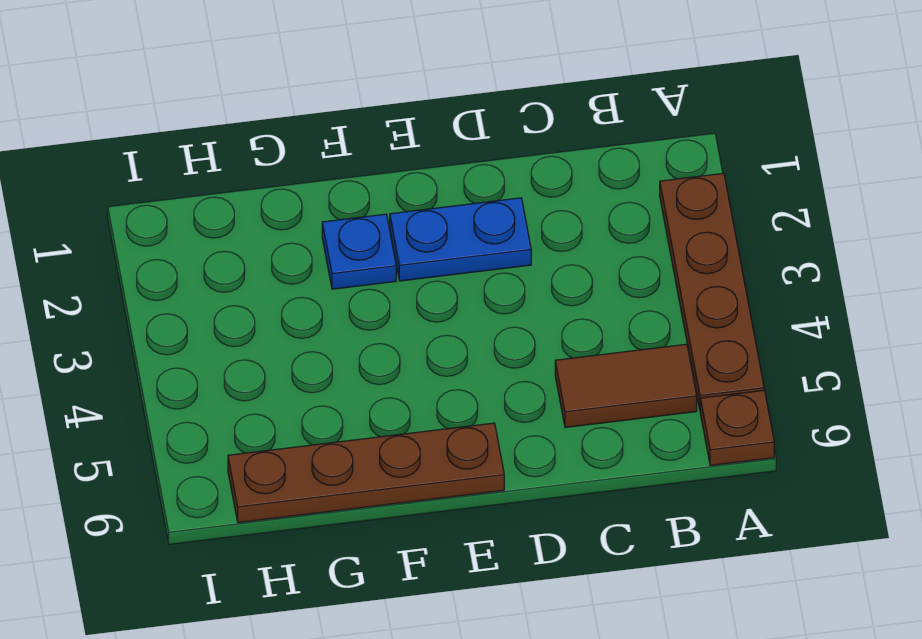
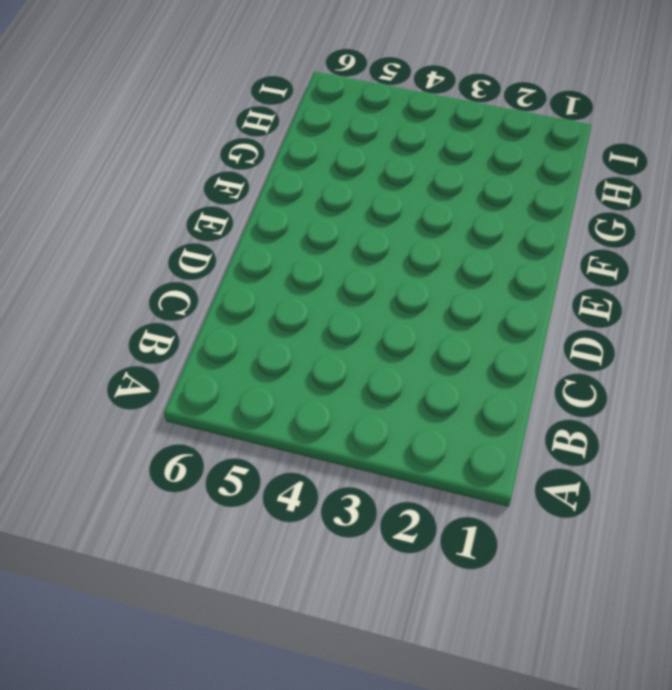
none -> brown 1x4 plate [660,173,764,409]
none -> brown 1x1 plate [700,390,774,465]

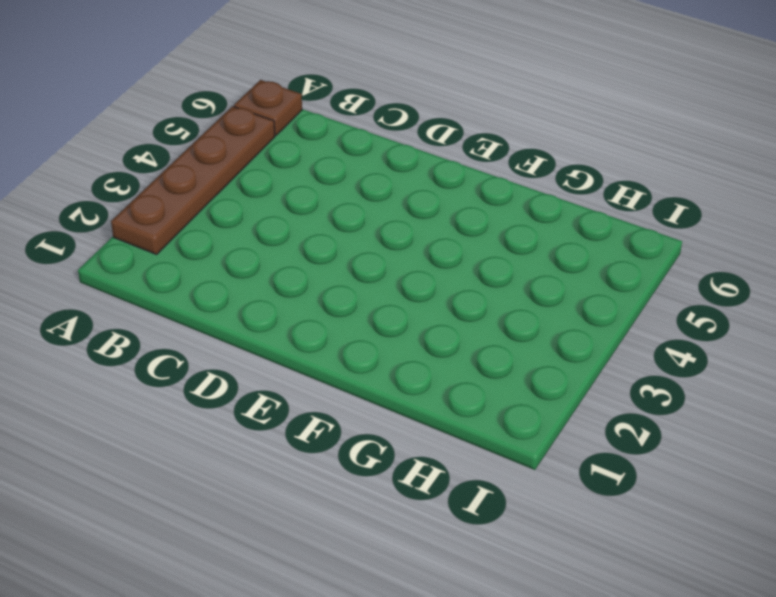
none -> brown 1x2 tile [555,344,697,428]
none -> blue 1x2 plate [390,198,531,281]

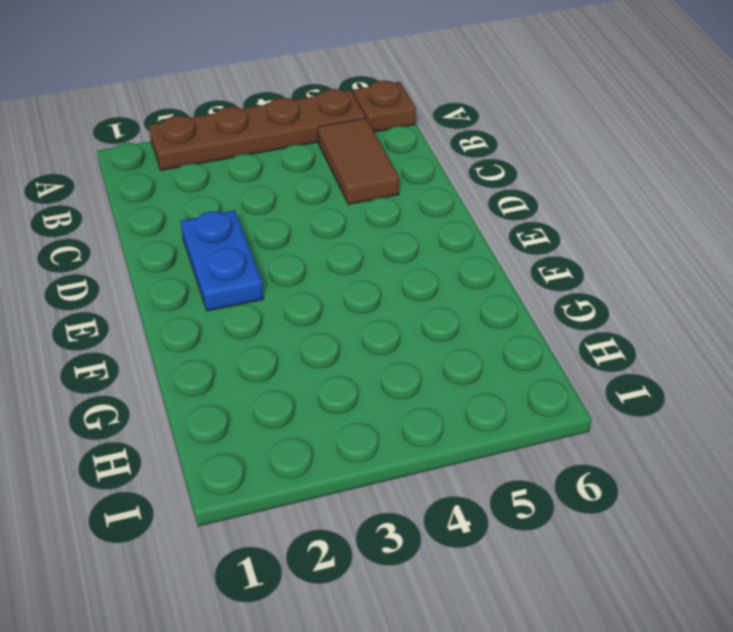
none -> brown 1x4 plate [228,423,504,523]
none -> blue 1x1 plate [322,214,396,289]

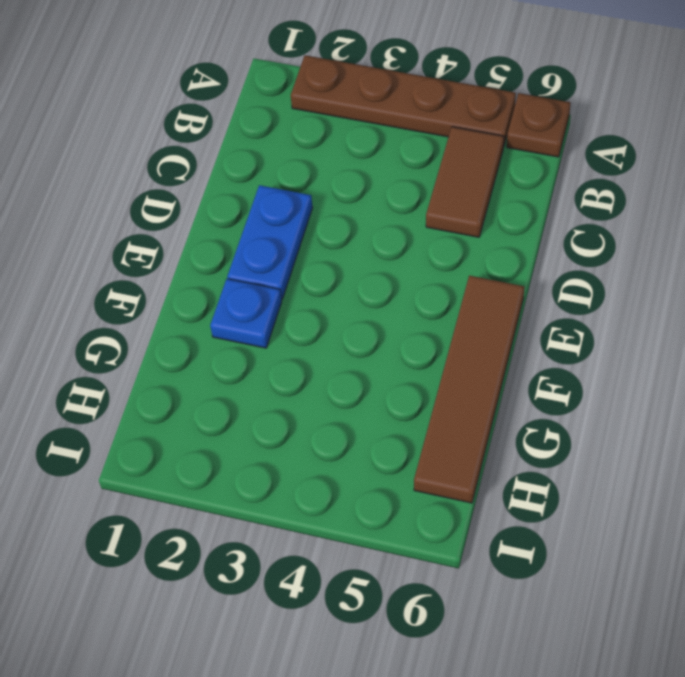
brown 1x4 tile [414,276,524,503] -> brown 1x4 plate [228,423,504,523]

